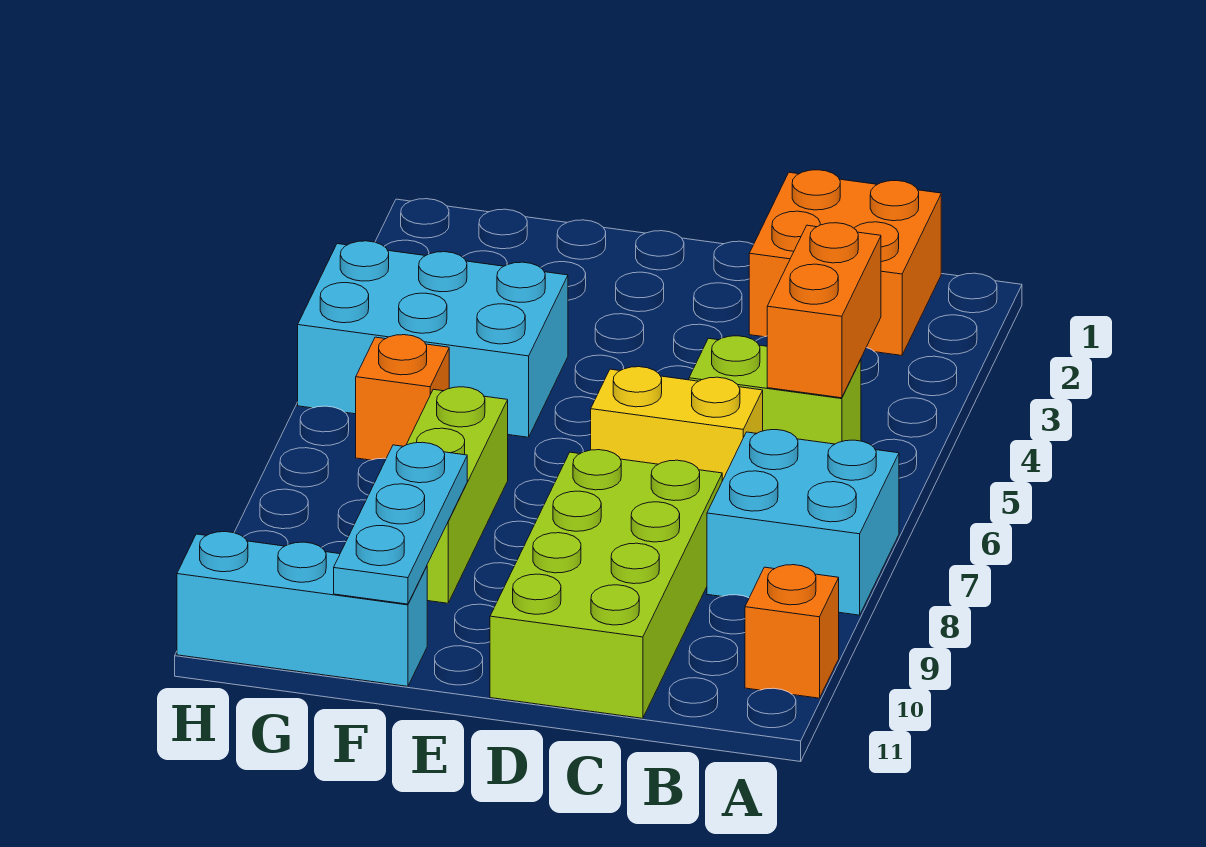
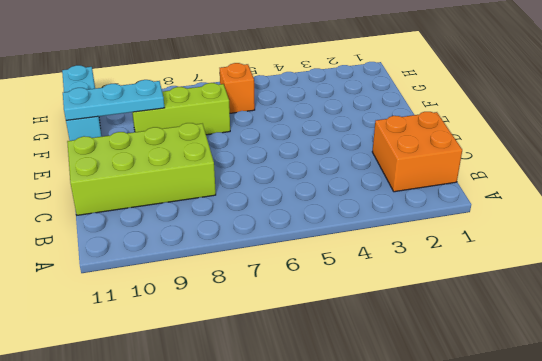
none -> cyan 2x2 brick [707,430,899,615]
none -> orange 1x1 brick [745,565,839,698]
none -> lime 1x2 brick [689,336,861,444]

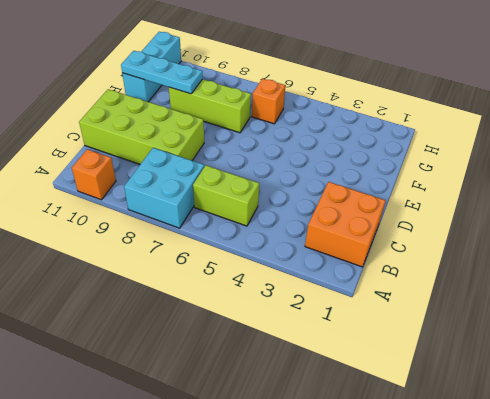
lime 1x2 brick [193,165,259,226] -> lime 1x2 brick turned to [689,336,861,444]
none -> yellow 1x2 brick [591,367,763,481]
none -> cyan 2x3 brick [298,241,568,437]
none -> orange 1x2 brick [767,223,881,398]

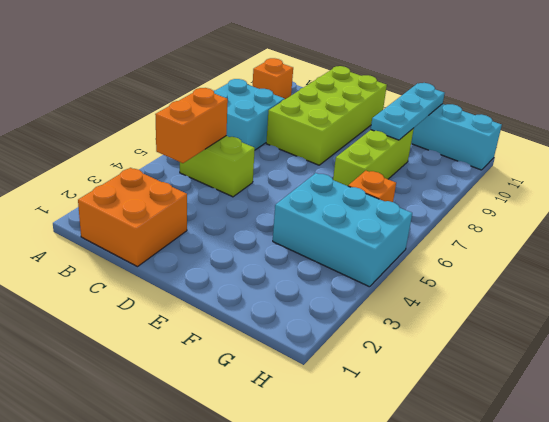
none -> yellow 1x2 brick [591,367,763,481]

